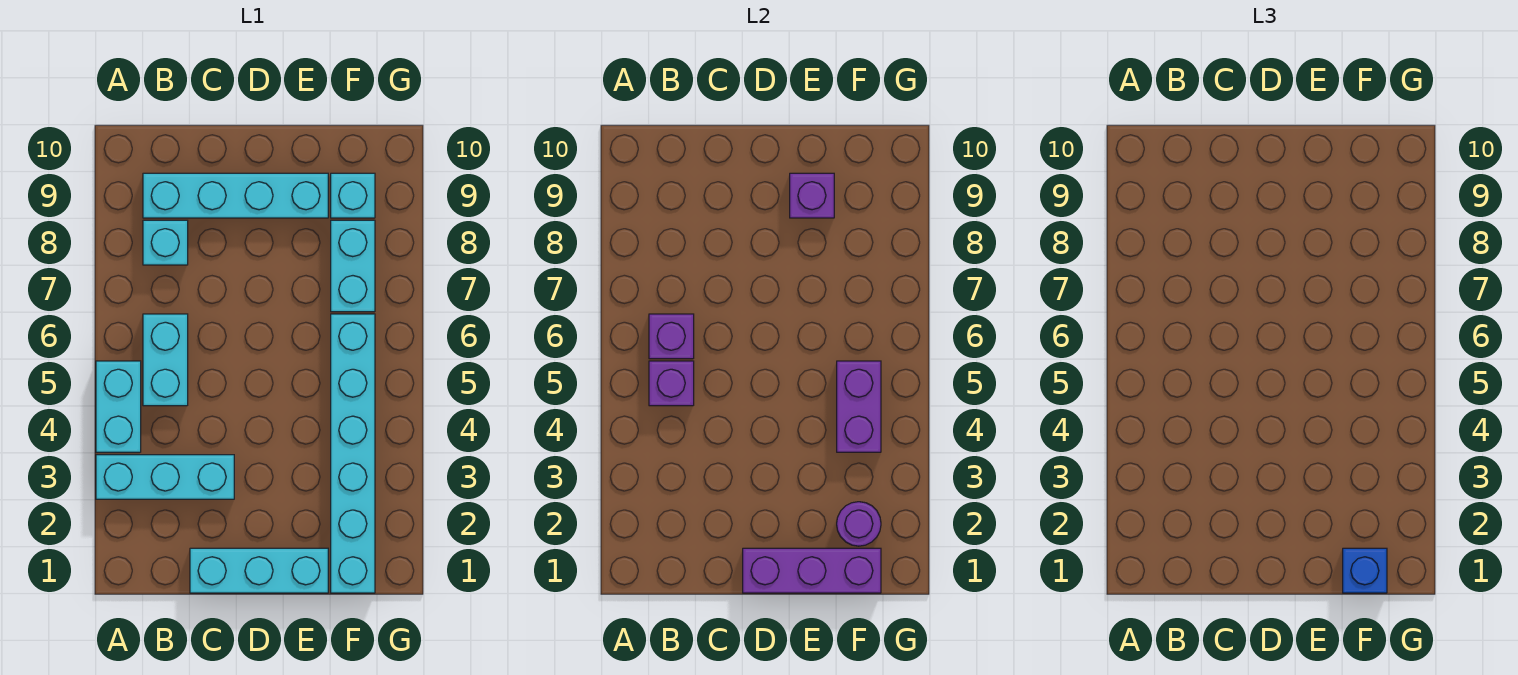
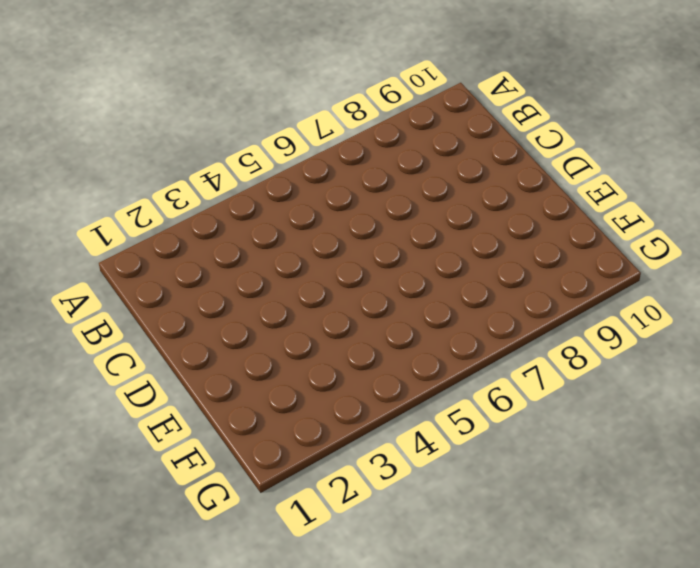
none -> cyan 1x3 brick [96,455,234,499]
none -> cyan 1x2 brick [96,361,141,452]
none -> cyan 1x2 brick [143,314,188,406]

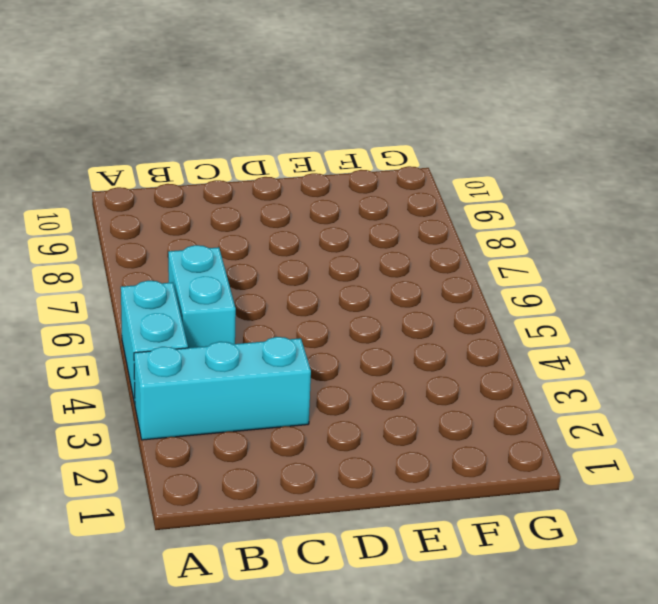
none -> cyan 1x1 brick [143,220,188,265]
none -> cyan 1x4 brick [143,173,328,218]
none -> cyan 1x3 brick [190,548,328,593]

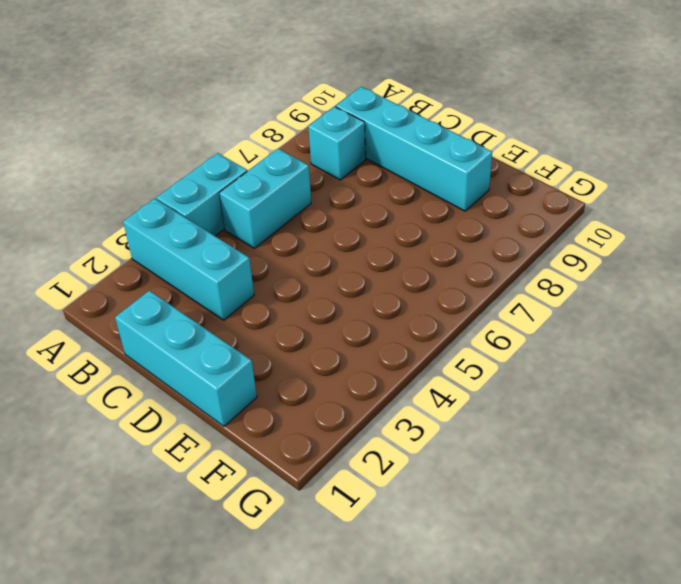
none -> cyan 1x6 brick [331,314,375,593]
none -> cyan 1x2 brick [331,220,375,312]
none -> cyan 1x1 brick [331,173,375,218]

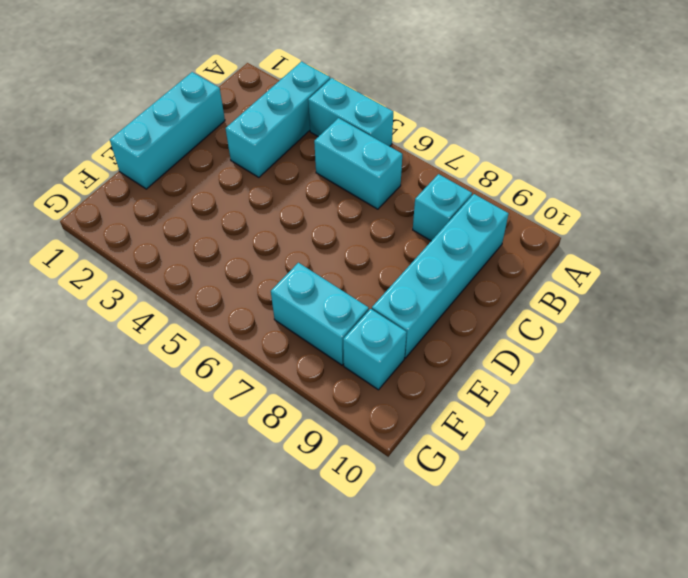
none -> cyan 1x6 brick [331,314,375,593]
none -> purple 1x1 brick [649,361,694,406]
none -> purple 1x1 brick [649,314,694,359]

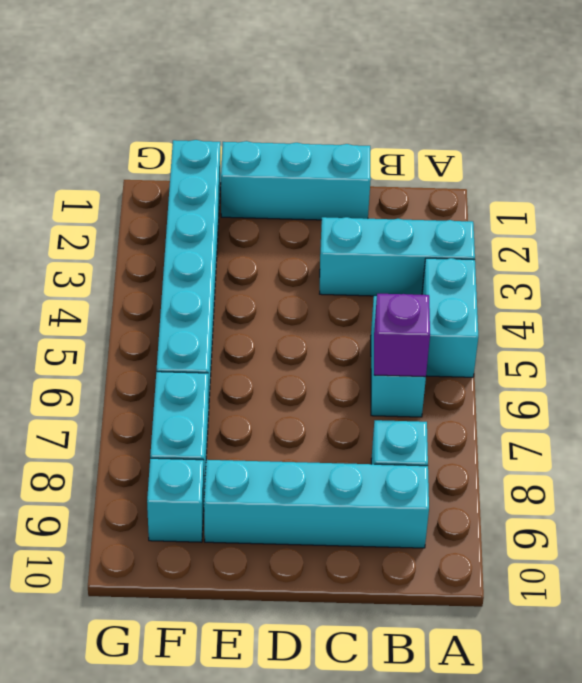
none -> purple 1x1 brick [649,361,694,406]
none -> purple 1x3 brick [743,548,881,593]
none -> purple 1x1 brick [790,173,834,218]

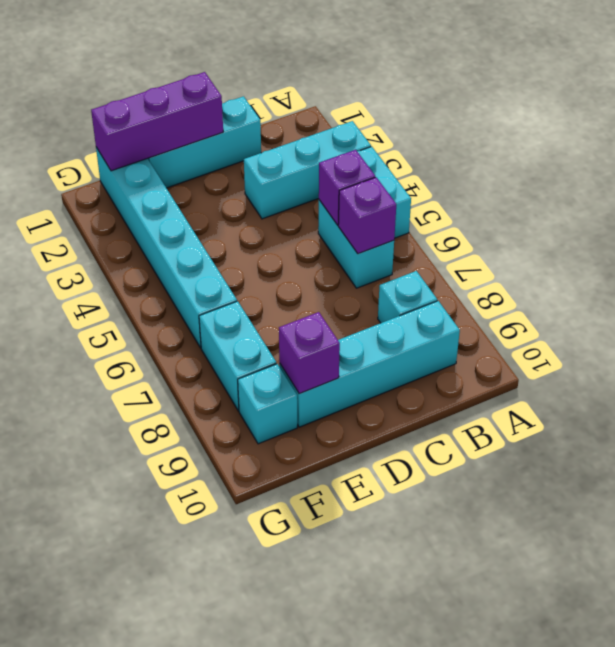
none -> purple 1x1 round brick [837,502,881,546]
none -> purple 1x2 brick [837,361,881,452]
none -> blue 1x1 brick [1343,548,1387,593]

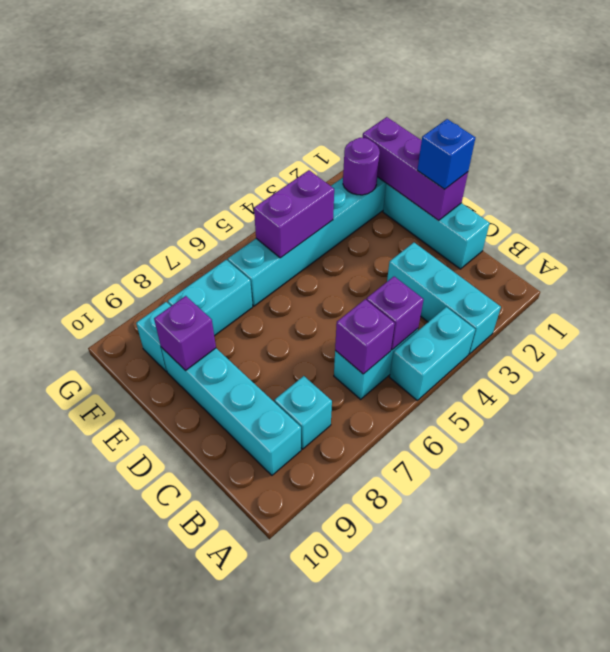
blue 1x1 brick [417,119,475,189] -> blue 1x1 brick moved to [1343,548,1387,593]

